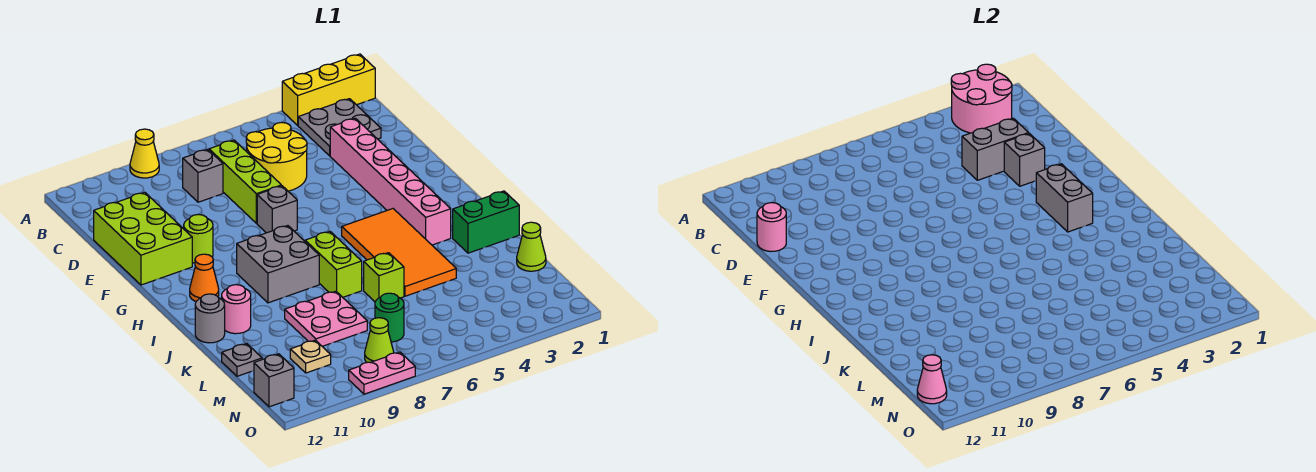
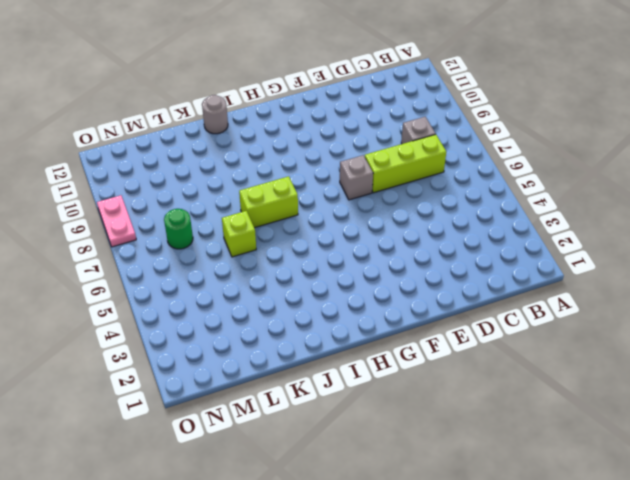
none -> yellow 1x3 brick [282,54,375,125]
none -> yellow 1x1 cone [130,129,159,178]
none -> grey 2x2 plate [298,99,381,156]
none -> yellow 2x2 round brick [246,122,307,191]

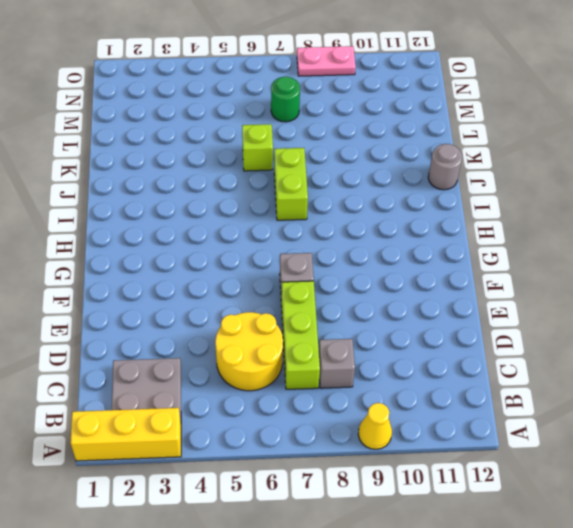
none -> pink 1x6 brick [330,118,451,245]
none -> lime 2x3 brick [94,192,192,285]
none -> lime 1x1 round brick [184,214,213,263]
none -> orange 2x4 tile [342,209,456,296]

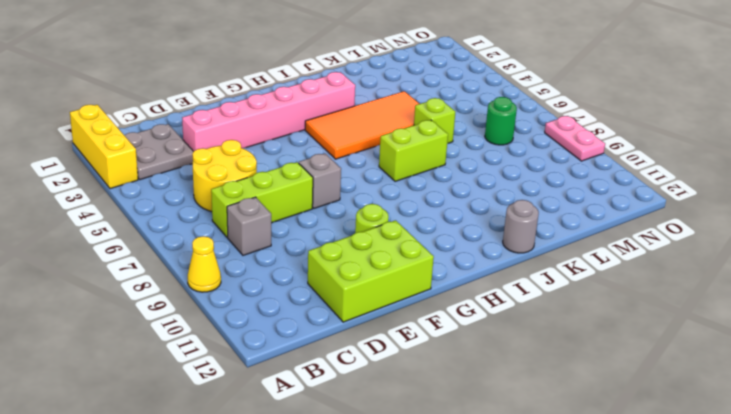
none -> grey 2x2 brick [237,226,319,303]
none -> orange 1x1 cone [190,254,219,301]
none -> green 1x2 brick [453,191,519,253]
none -> pink 1x1 round brick [222,285,251,334]

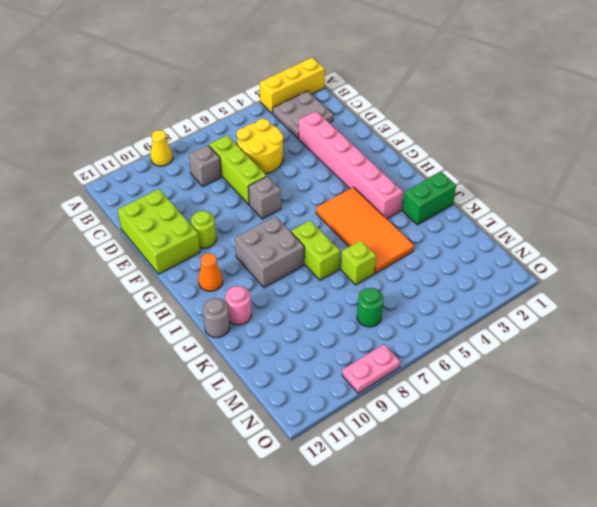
none -> pink 2x2 plate [285,291,367,346]
none -> lime 1x1 cone [517,222,546,271]
none -> grey 1x1 plate [222,344,262,376]
none -> tan 1x1 plate [290,340,331,373]

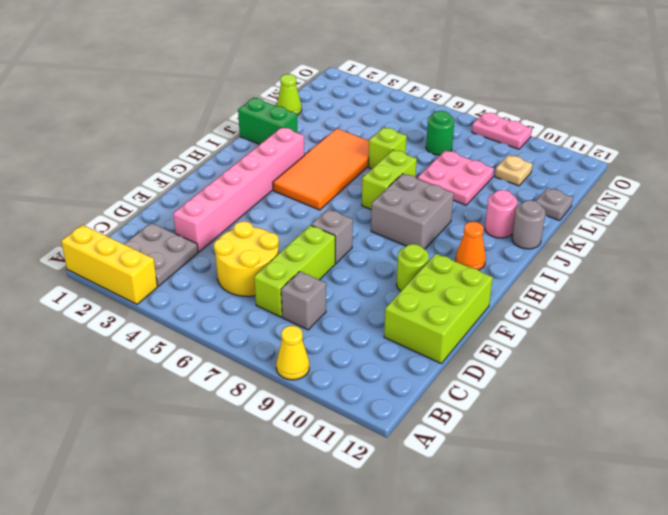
none -> lime 1x1 cone [365,318,394,362]
none -> grey 1x1 brick [254,354,294,407]
none -> pink 2x2 round brick [951,64,1012,133]
none -> grey 1x2 brick [962,118,1029,180]

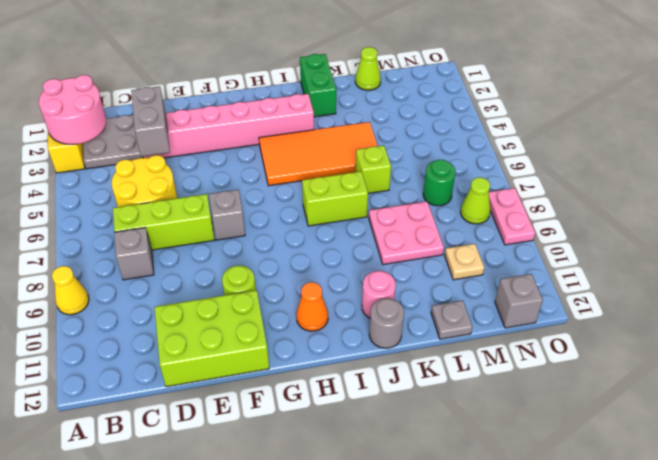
none -> grey 2x2 brick [237,226,319,303]
none -> pink 1x1 round brick [757,203,786,252]
none -> grey 1x1 brick [1004,133,1045,186]
none -> grey 1x2 brick [1036,164,1093,232]

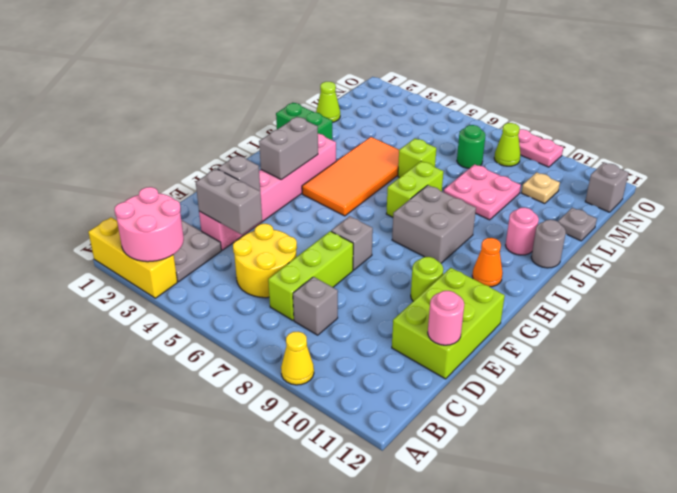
none -> pink 1x1 cone [917,355,947,404]

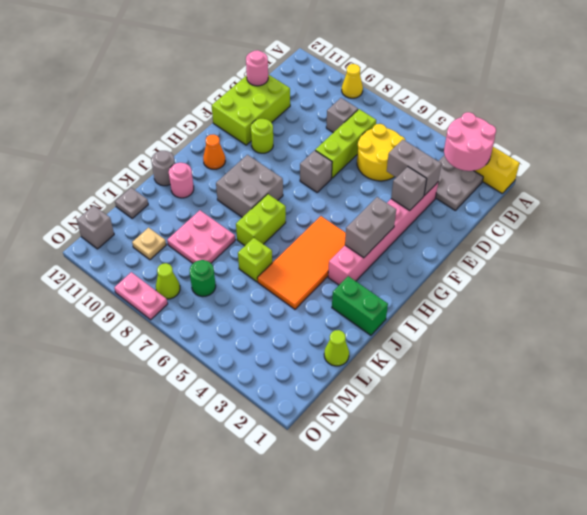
none -> pink 1x1 cone [917,355,947,404]

